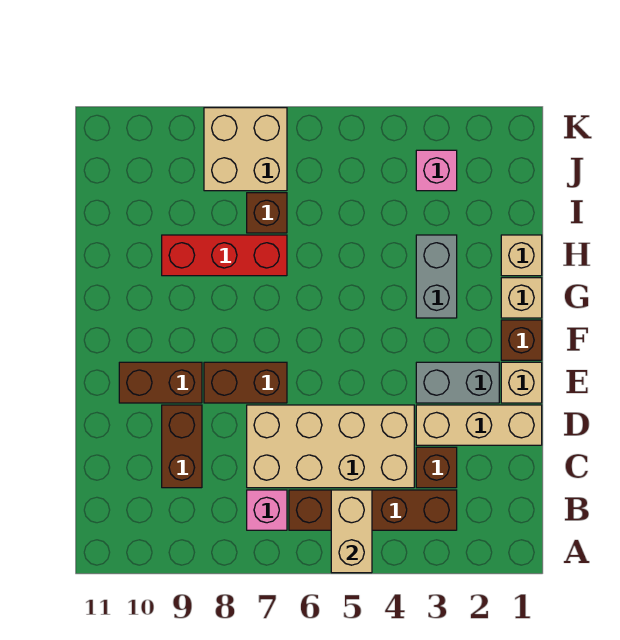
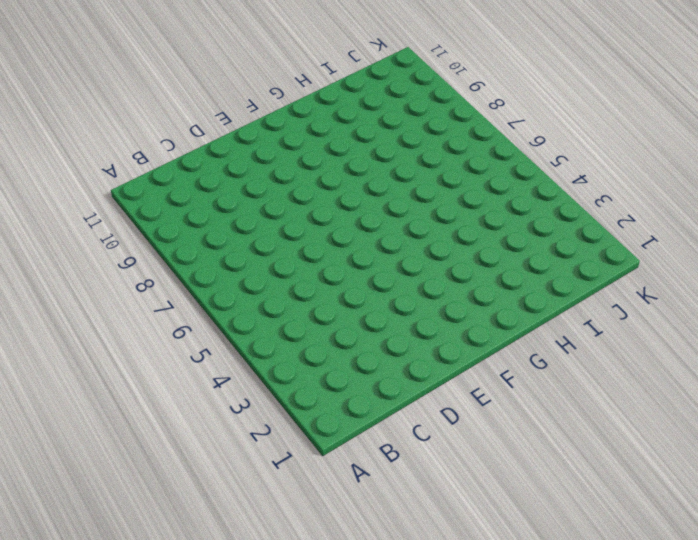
none -> brown 1x4 brick [289,490,457,530]
none -> pink 1x1 brick [247,490,287,530]
none -> brown 1x1 brick [416,447,457,488]

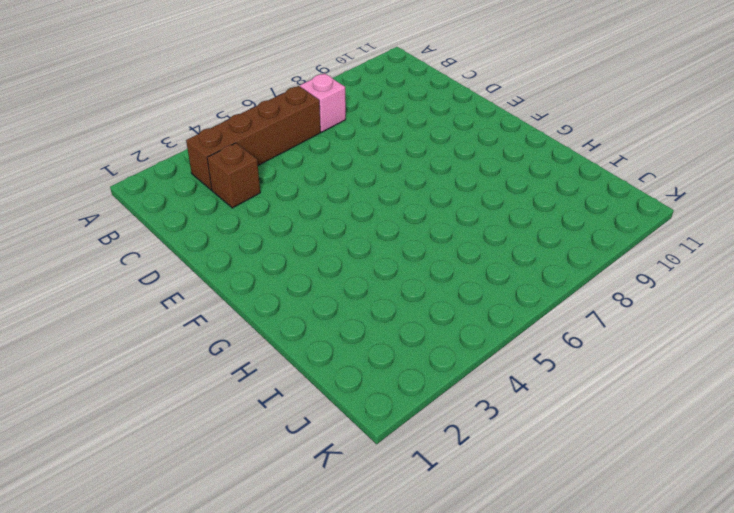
none -> tan 2x4 brick [247,405,414,488]
none -> brown 1x2 brick [162,405,202,488]
none -> tan 1x3 brick [416,405,542,445]

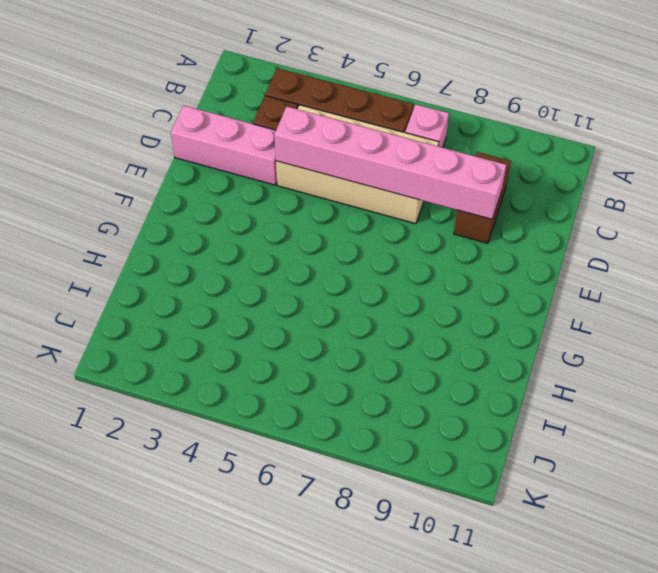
pink 1x3 brick [171,105,277,185] -> tan 1x3 brick [416,405,542,445]
pink 1x6 brick [274,106,506,219] -> none
none -> tan 1x1 brick [501,362,542,403]
none -> grey 1x2 brick [416,362,499,403]
none -> brown 1x2 brick [204,362,287,403]

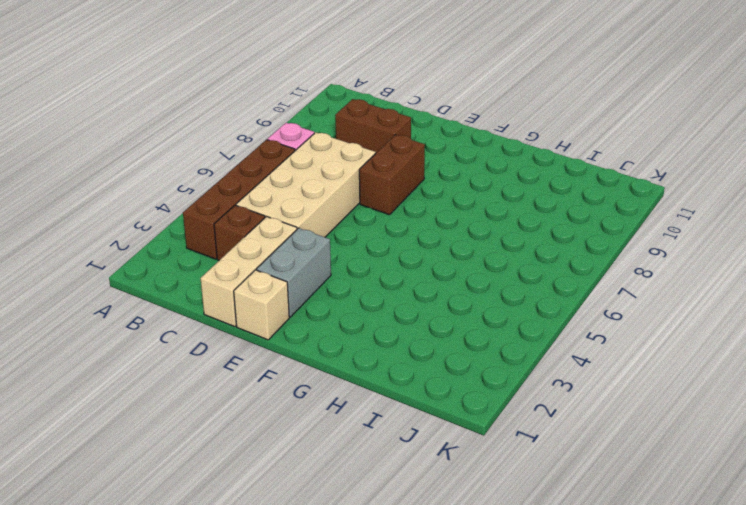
none -> brown 1x2 brick [119,362,202,403]
none -> brown 1x1 brick [501,320,542,360]
none -> tan 1x1 brick [501,278,542,318]

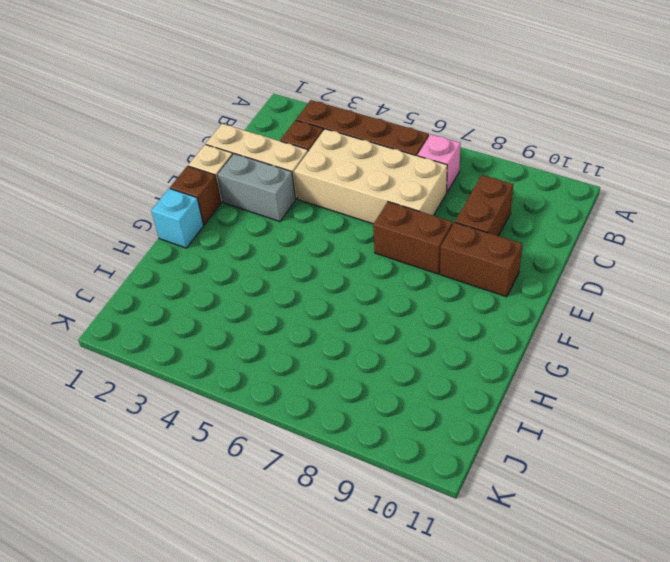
cyan 1x1 brick [151,188,204,248] -> tan 1x1 brick [501,278,542,318]
none -> grey 1x2 brick [416,235,457,318]
none -> tan 1x1 brick [501,235,542,276]
none -> red 1x3 brick [162,235,287,276]

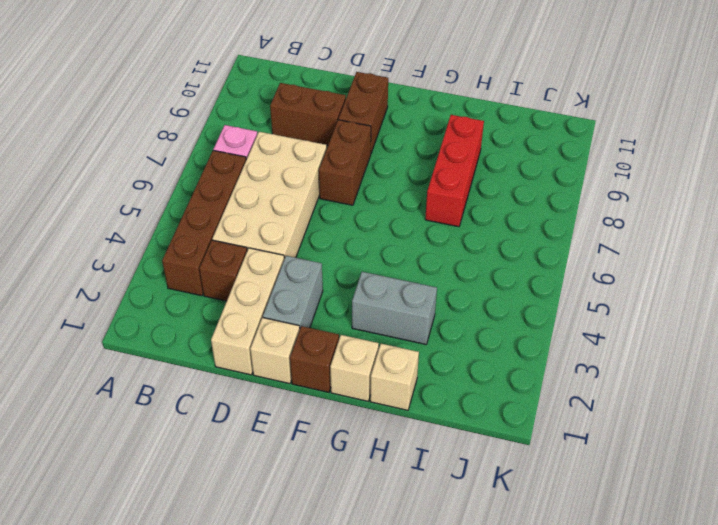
none -> brown 1x1 brick [247,193,287,233]
none -> pink 1x1 brick [416,150,457,191]
none -> tan 2x2 brick [204,108,287,191]

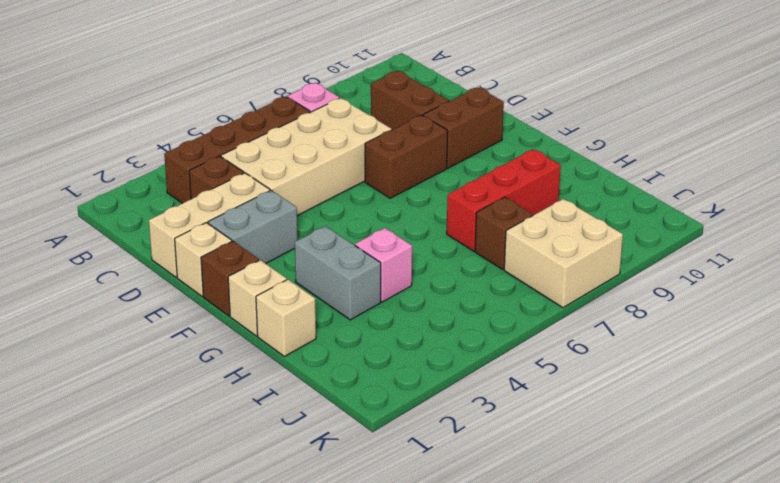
pink 1x1 brick [355,228,412,302] -> pink 1x1 brick moved to [416,150,457,191]
none -> tan 1x2 brick [331,490,372,573]

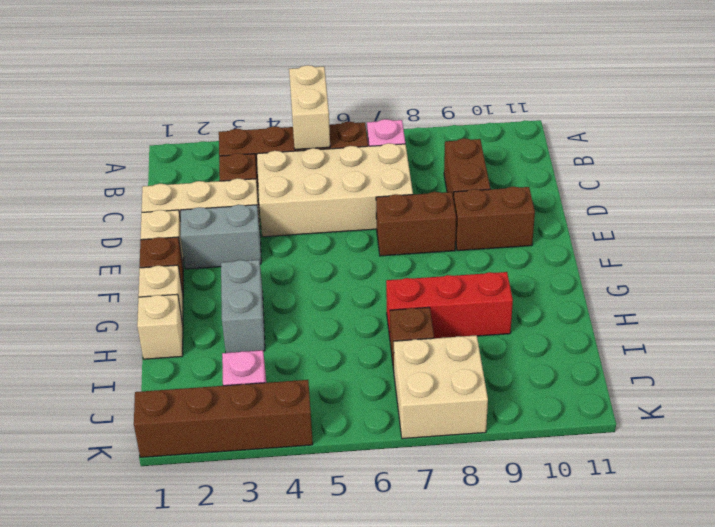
brown 1x4 brick [134,380,313,457] -> none

